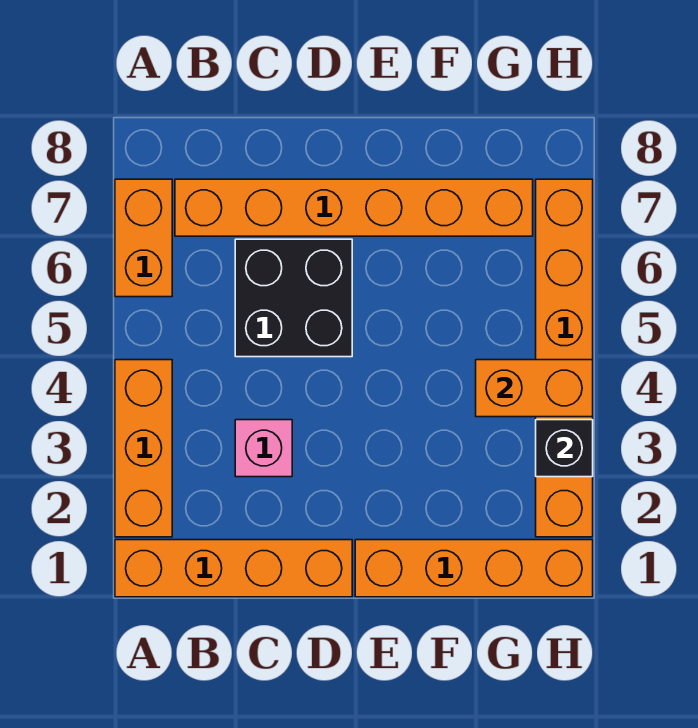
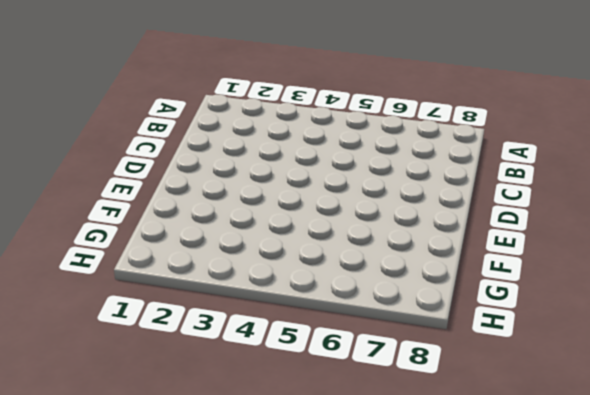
none -> orange 1x4 brick [115,540,352,597]
none -> orange 1x3 brick [115,360,172,537]

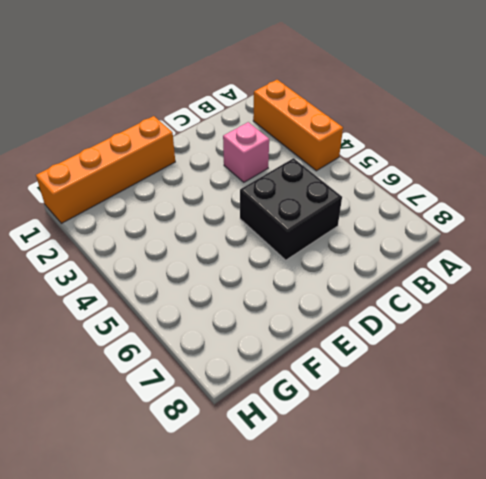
none -> orange 1x4 brick [115,540,352,597]
none -> orange 1x2 brick [115,179,172,297]

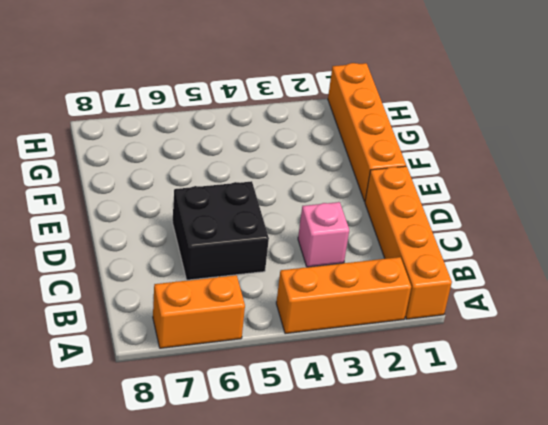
none -> orange 1x6 brick [175,179,533,236]
none -> orange 1x6 brick [536,179,593,537]

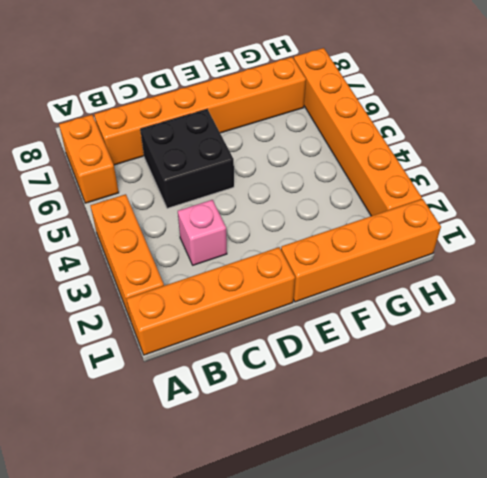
none -> orange 1x2 brick [476,360,593,417]
none -> black 1x1 brick [536,420,593,477]

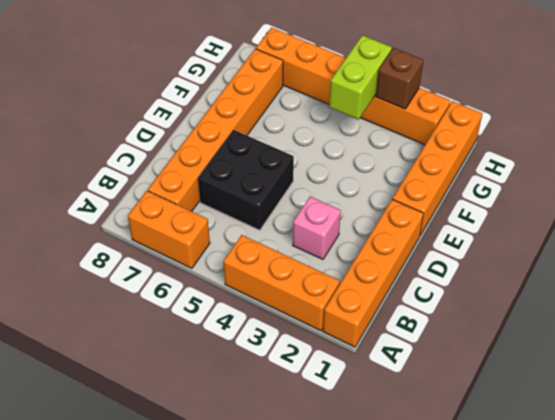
lime 1x2 brick [329,35,392,119] -> orange 1x2 brick [476,360,593,417]
brown 1x1 brick [376,48,424,109] -> black 1x1 brick [536,420,593,477]

